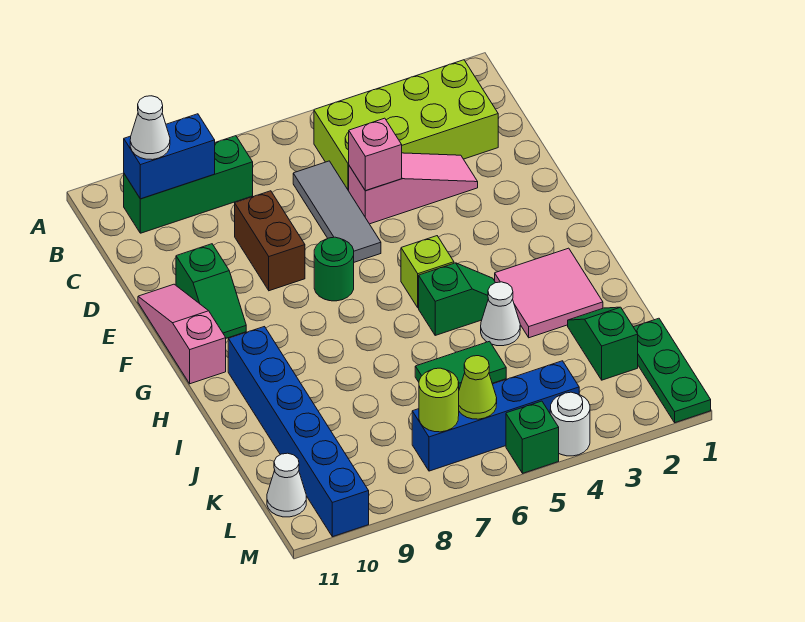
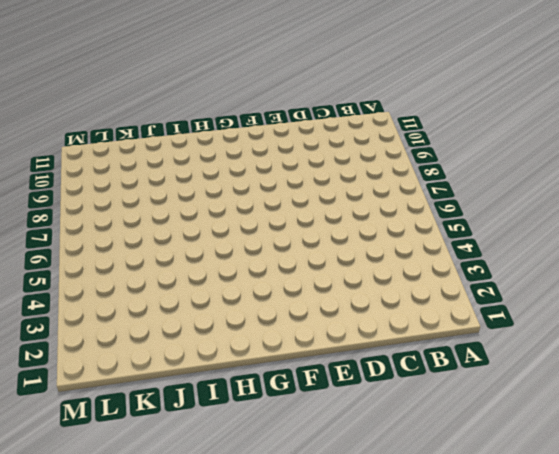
none -> lime 2x4 brick [314,60,498,191]
none -> green 1x3 brick [124,136,253,233]
none -> grey 1x3 tile [293,161,381,262]

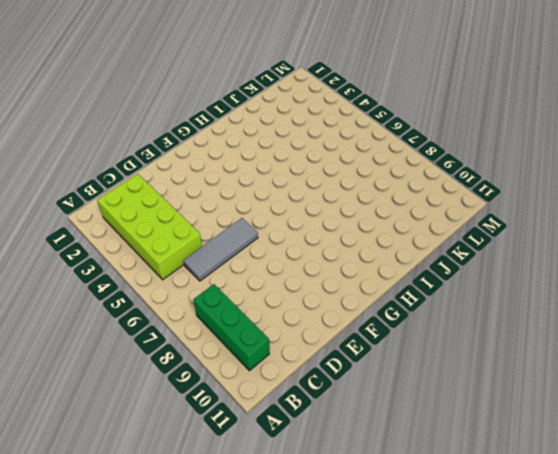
none -> pink 1x3 slope [349,153,478,224]
none -> brown 1x2 brick [235,191,305,291]
none -> green 1x2 slope [176,244,246,338]

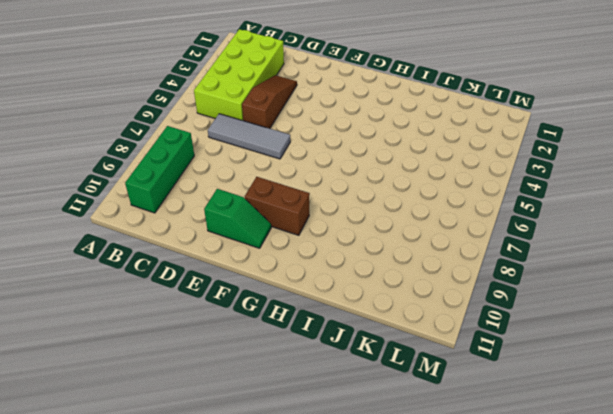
brown 1x3 slope [242,75,297,129] -> pink 1x3 slope [349,153,478,224]
brown 1x2 brick [245,177,310,235] -> brown 1x2 brick moved to [235,191,305,291]
none -> pink 1x3 slope [138,284,226,384]
none -> green 1x1 round brick [314,237,354,301]
none -> lime 1x1 brick [401,236,454,308]

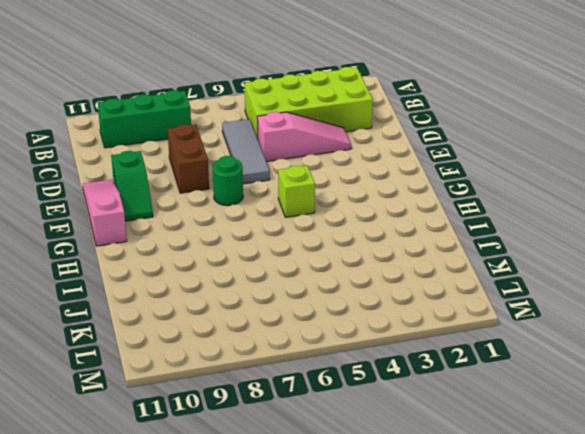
none -> pink 2x2 tile [495,248,603,338]
none -> green 1x2 slope [419,263,495,335]
none -> blue 1x6 brick [228,327,369,537]

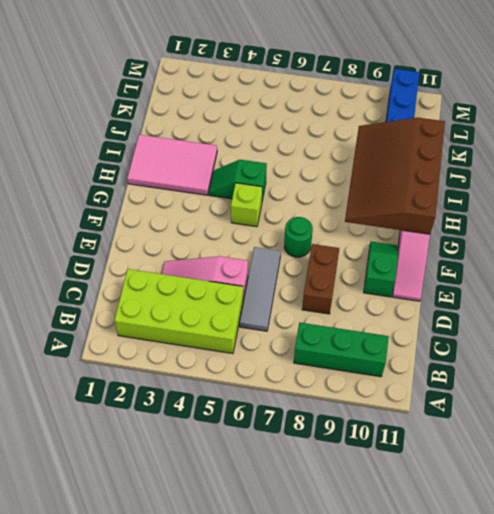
brown 3x4 slope [345,118,445,234] -> none
pink 2x3 tile [127,135,217,195] -> pink 2x2 tile [495,248,603,338]
none -> white 1x1 cone [481,282,520,346]
none -> green 1x2 slope [568,307,638,380]
none -> green 1x2 tile [415,341,506,389]

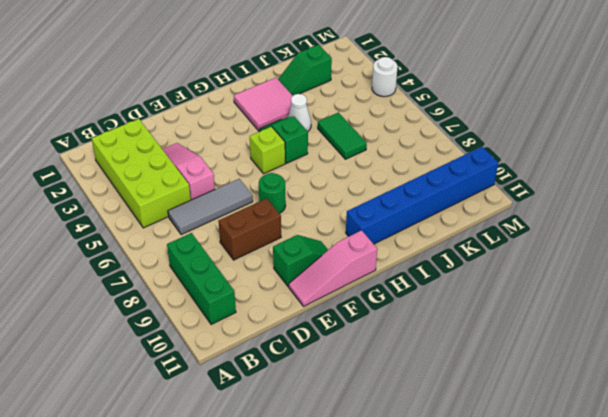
none -> green 1x3 plate [634,318,711,423]
none -> blue 1x4 brick [412,361,579,471]
none -> white 1x1 cone [267,453,306,517]

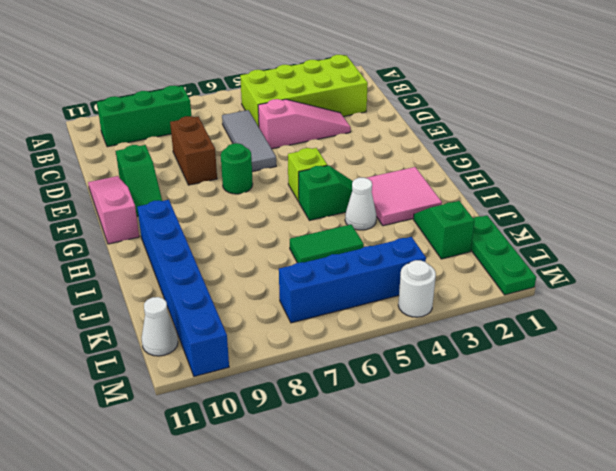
none -> green 1x1 brick [506,401,559,473]
none -> blue 1x2 brick [124,114,215,199]
none -> pink 1x1 brick [349,118,402,191]

